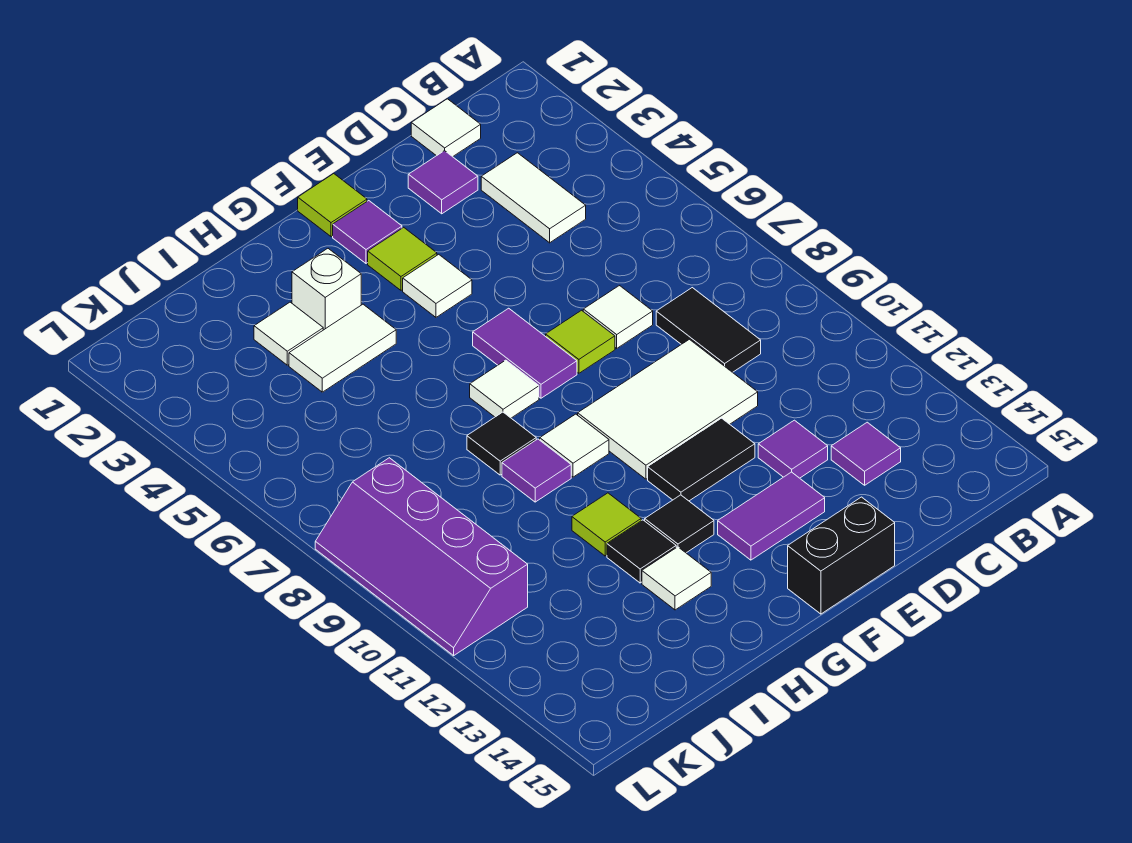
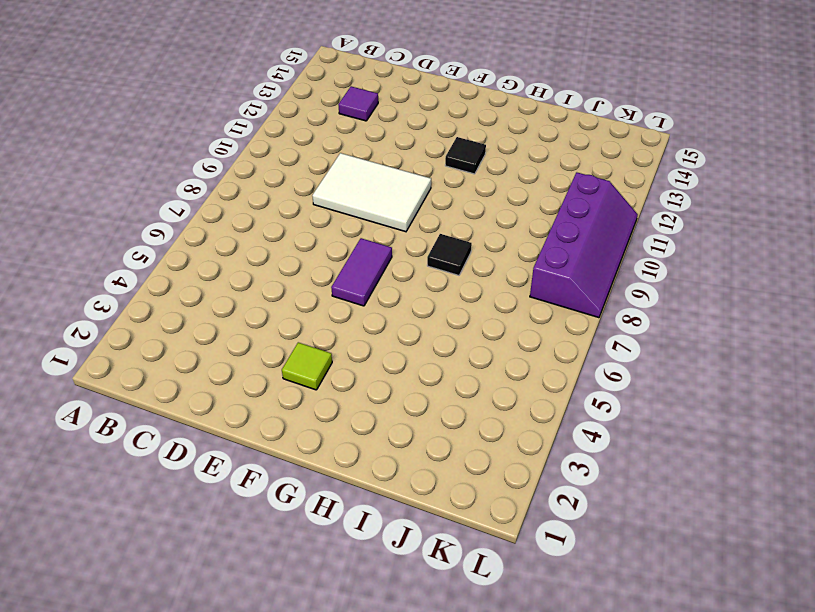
none -> white 1x1 tile [411,99,481,157]
none -> white 1x2 tile [481,153,586,243]
none -> black 1x2 tile [656,288,761,372]

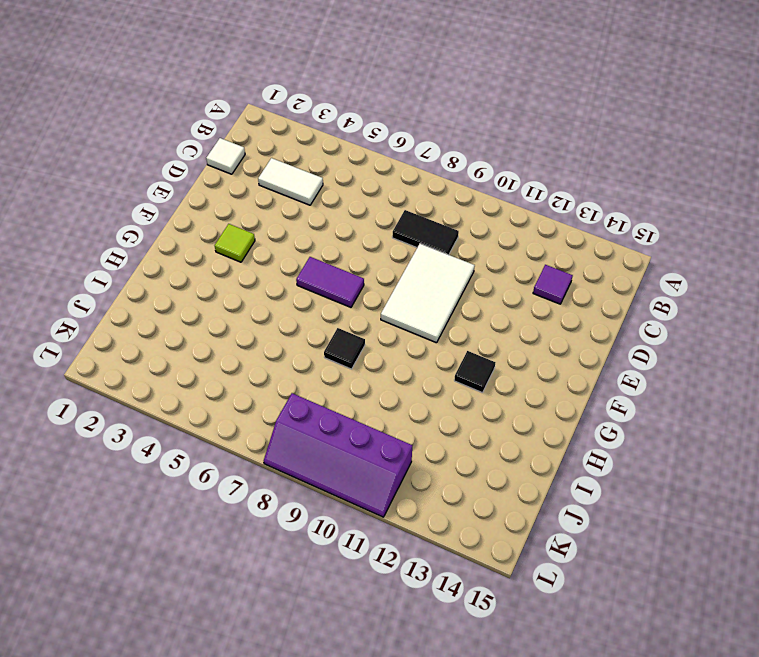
none -> purple 1x1 tile [408,151,478,214]
none -> white 1x1 tile [583,286,653,348]
none -> purple 1x1 tile [758,420,828,478]

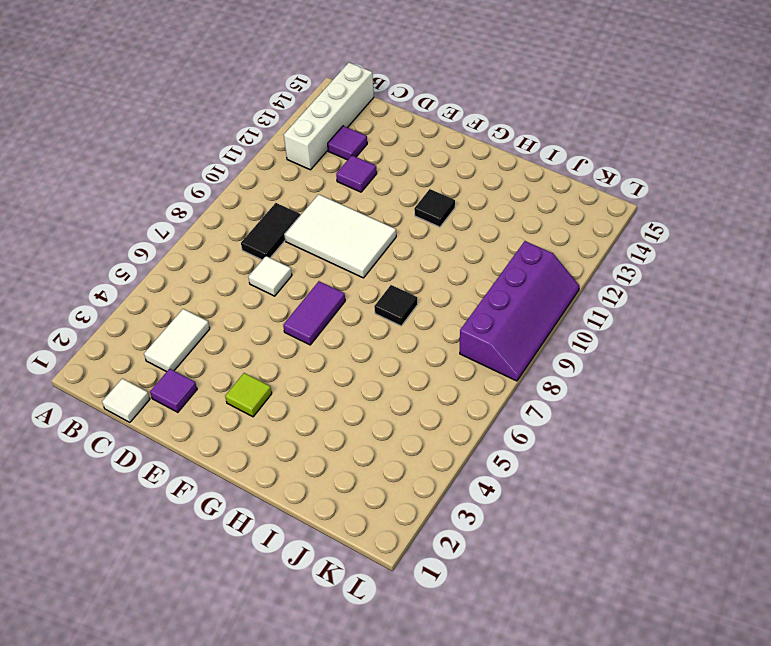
white 1x4 brick [284,63,374,170] -> none
none -> lime 1x1 tile [546,310,615,373]
none -> black 1x2 tile [648,418,755,501]
none -> purple 1x2 tile [718,472,825,560]

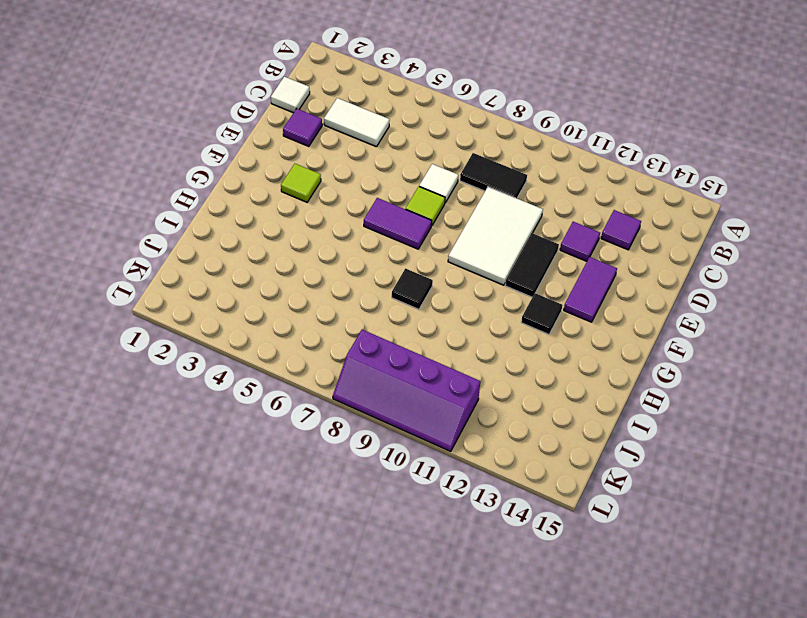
none -> black 1x2 brick [788,497,895,614]
none -> lime 1x1 tile [298,174,367,237]
none -> purple 1x1 tile [333,201,402,263]

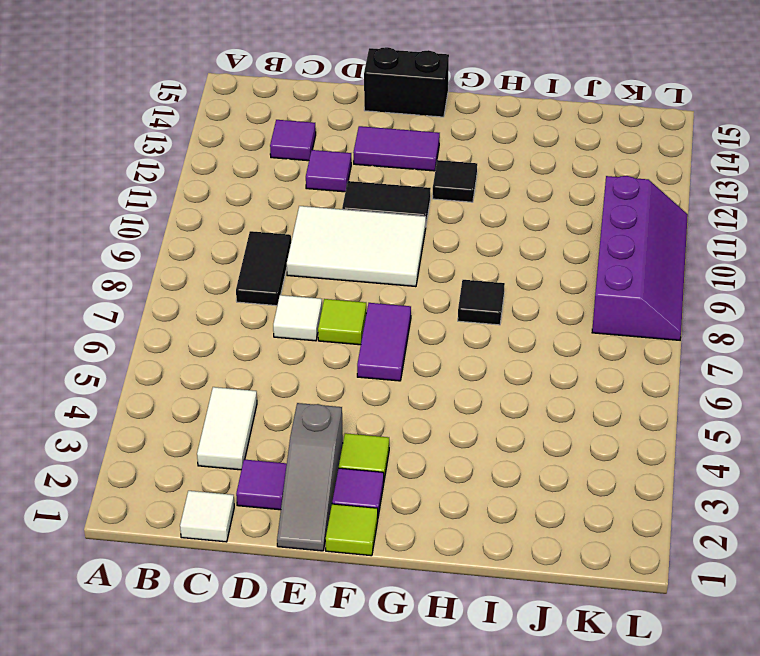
grey 1x3 slope [277,403,343,551] -> none
none -> white 1x1 tile [403,254,472,317]
none -> white 1x1 tile [470,360,539,418]
none -> white 1x1 tile [540,414,609,477]

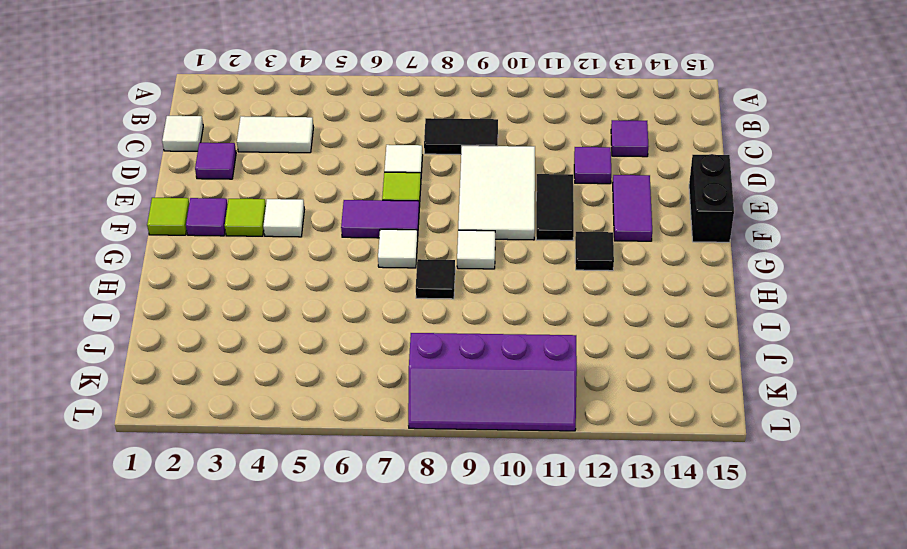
none -> white 1x1 brick [292,249,361,330]
none -> white 1x2 tile [289,304,396,392]
none -> purple 1x1 tile [502,439,571,502]

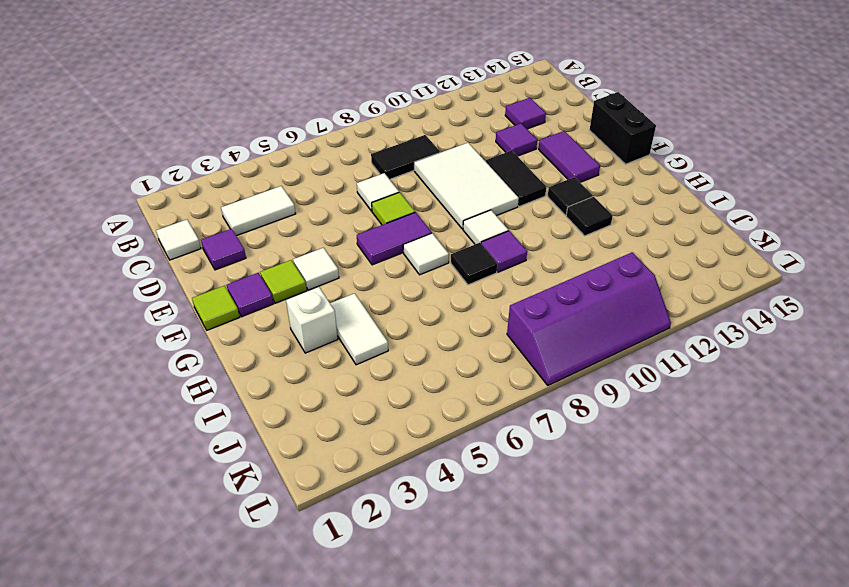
none -> lime 1x1 tile [572,493,641,556]
none -> white 1x1 tile [642,547,711,610]
none -> white 1x1 tile [254,302,323,365]

